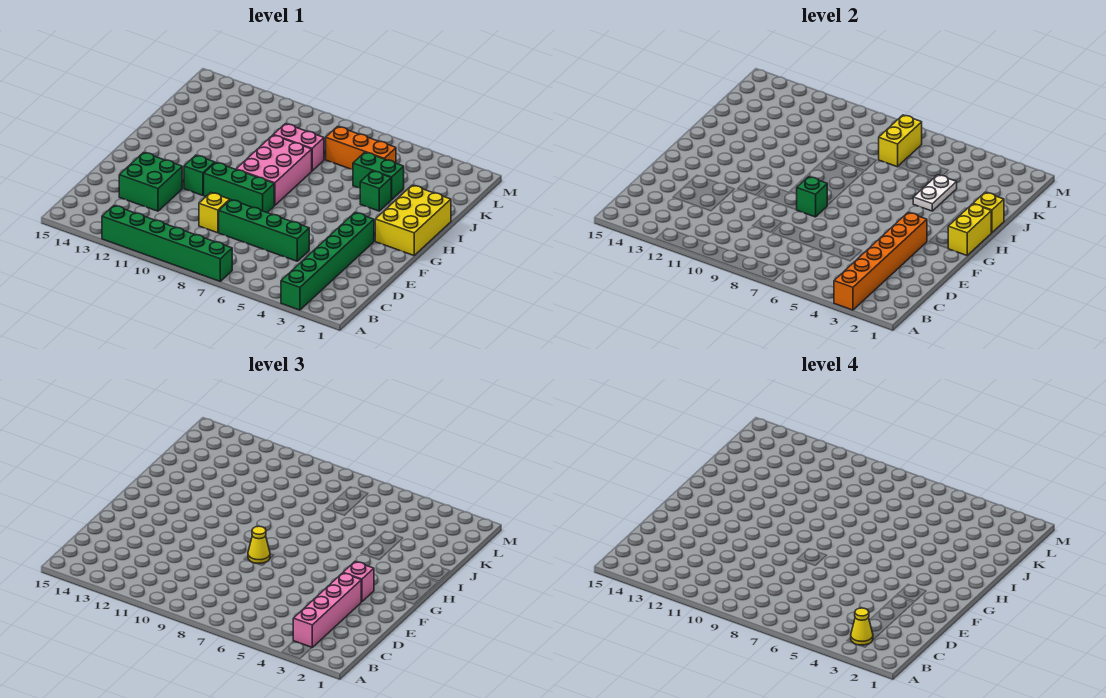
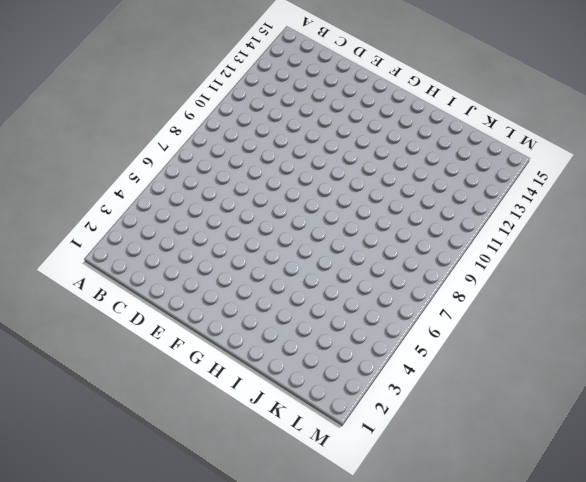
none -> green 1x6 brick [281,213,374,310]
none -> green 1x6 brick [102,206,232,281]
none -> green 1x4 brick [219,200,309,261]

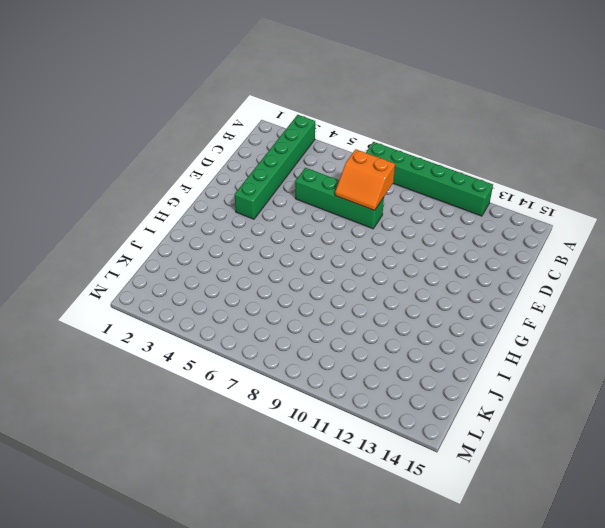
orange 2x2 slope [335,149,395,210] -> none
none -> yellow 1x1 brick [199,193,230,233]
none -> green 2x2 brick [119,152,182,211]
none -> green 1x3 brick [204,162,274,213]

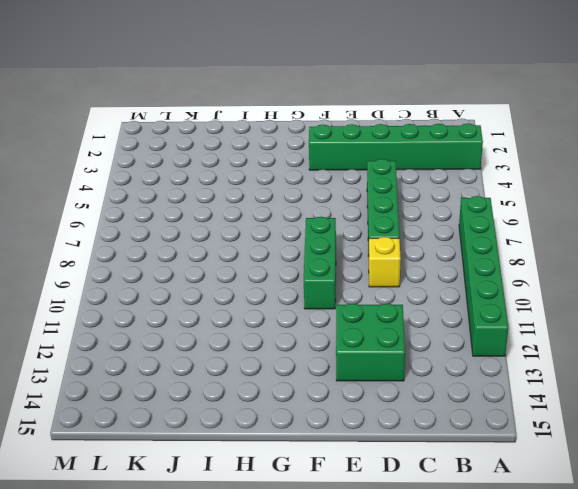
none -> green 1x1 brick [184,155,215,195]
none -> yellow 2x3 brick [375,185,451,256]
none -> pink 2x3 brick [236,135,312,205]

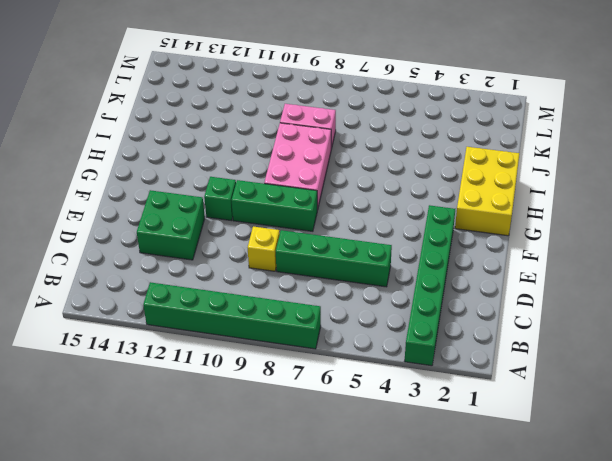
none -> green 1x1 brick [360,171,392,211]
none -> green 1x2 brick [353,152,404,199]
none -> orange 1x3 brick [326,127,396,170]

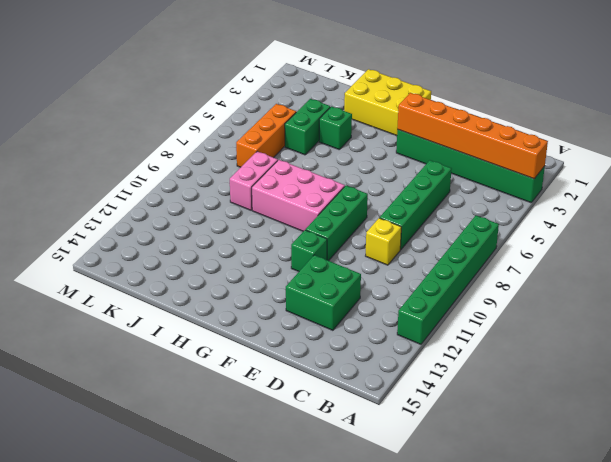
none -> green 1x1 brick [797,177,827,217]
none -> yellow 1x2 brick [948,204,991,256]
none -> yellow 1x1 brick [973,192,1004,233]

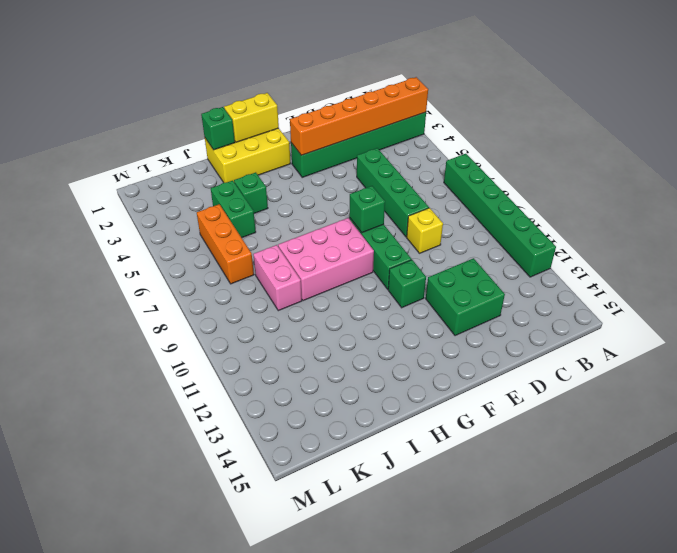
green 1x1 brick [201,107,235,150] -> yellow 1x1 brick [973,192,1004,233]
none -> white 1x2 plate [913,175,957,211]
none -> yellow 1x2 brick [879,115,922,167]
none -> pink 1x4 brick [293,573,361,647]

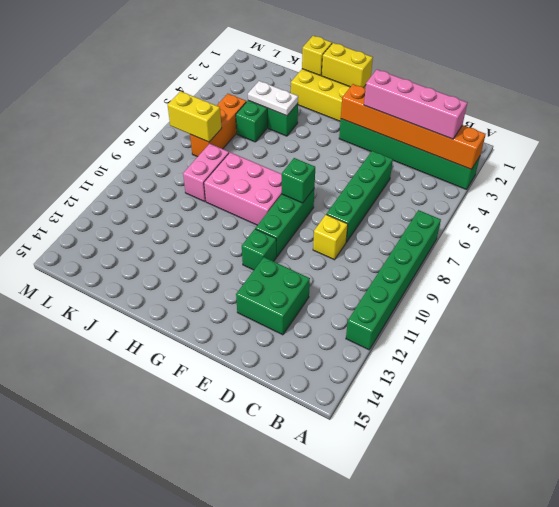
none -> pink 1x1 brick [343,562,374,602]
none -> yellow 1x1 cone [248,526,270,563]
none -> yellow 1x1 cone [851,608,873,645]

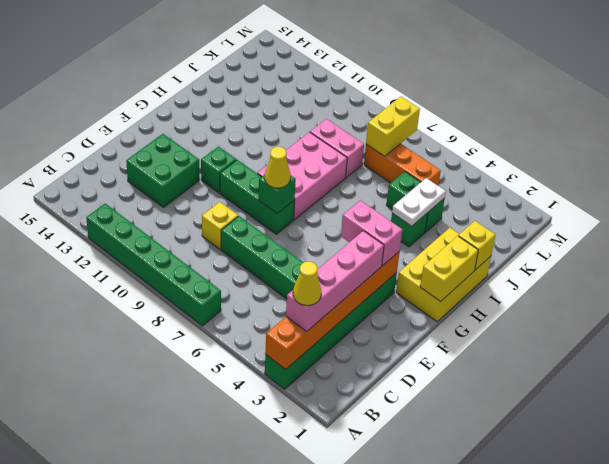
pink 1x2 brick [341,200,402,266] -> pink 1x1 brick [343,562,374,602]

